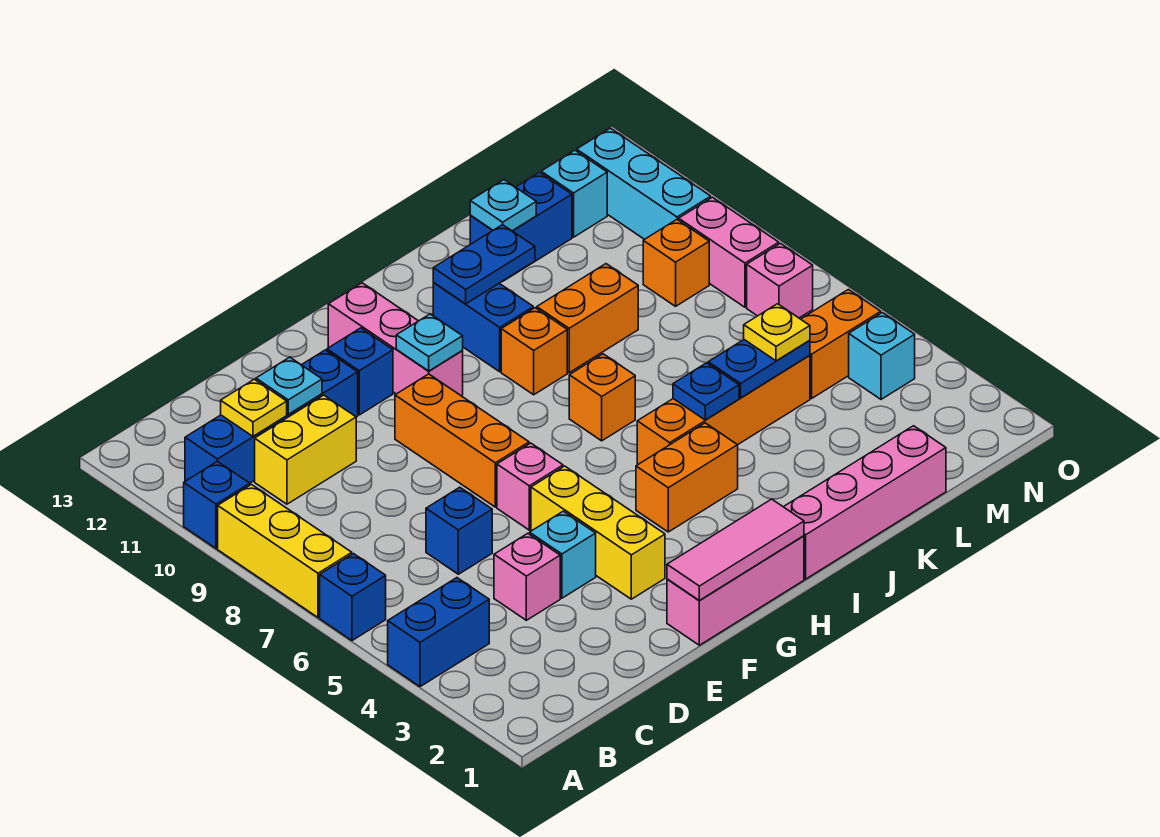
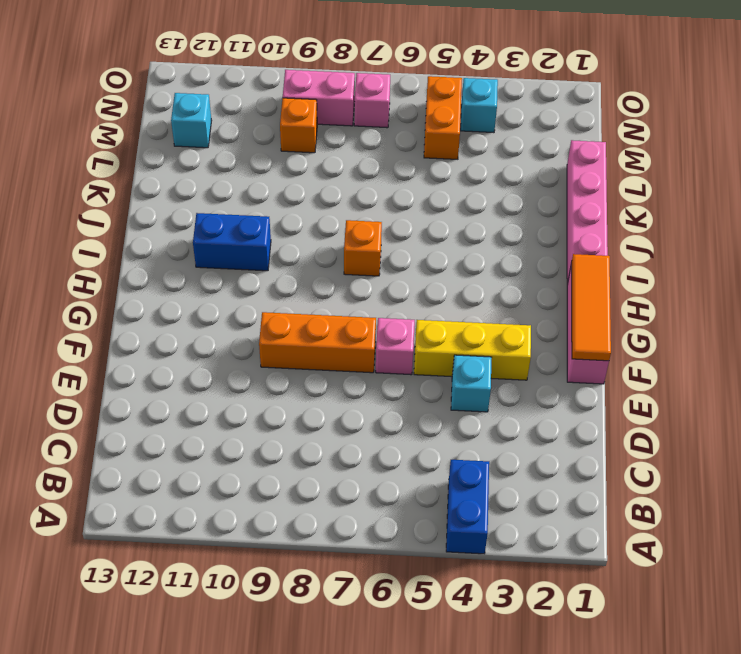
orange 1x3 tile [571,254,611,361] -> pink 1x3 tile [667,499,804,600]
none -> blue 1x1 brick [320,554,386,641]
none -> yellow 1x3 brick [218,485,352,617]
none -> blue 1x1 brick [184,461,250,548]
none -> blue 1x4 brick [185,350,358,483]

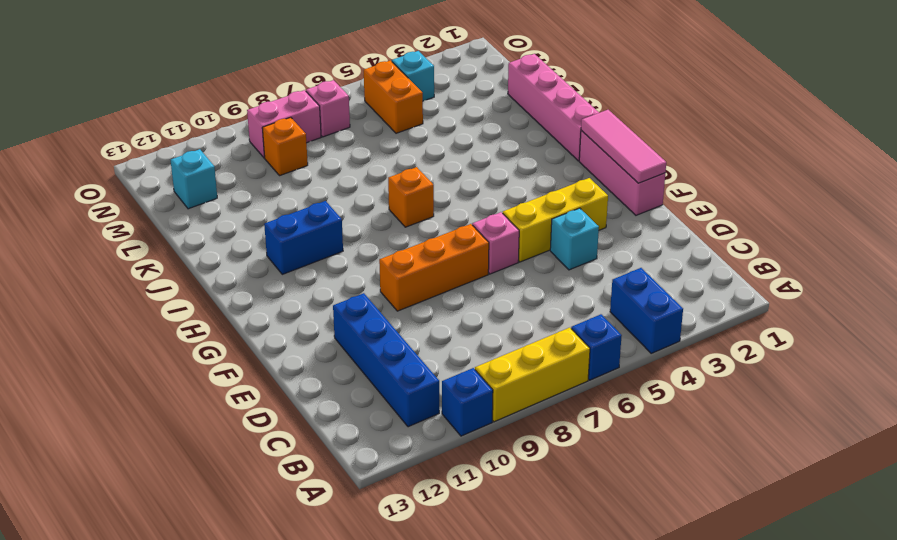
none -> yellow 1x2 brick [255,395,356,504]
none -> pink 1x1 brick [494,533,560,620]
none -> blue 1x1 brick [426,487,492,574]
none -> blue 1x1 brick [327,328,393,415]

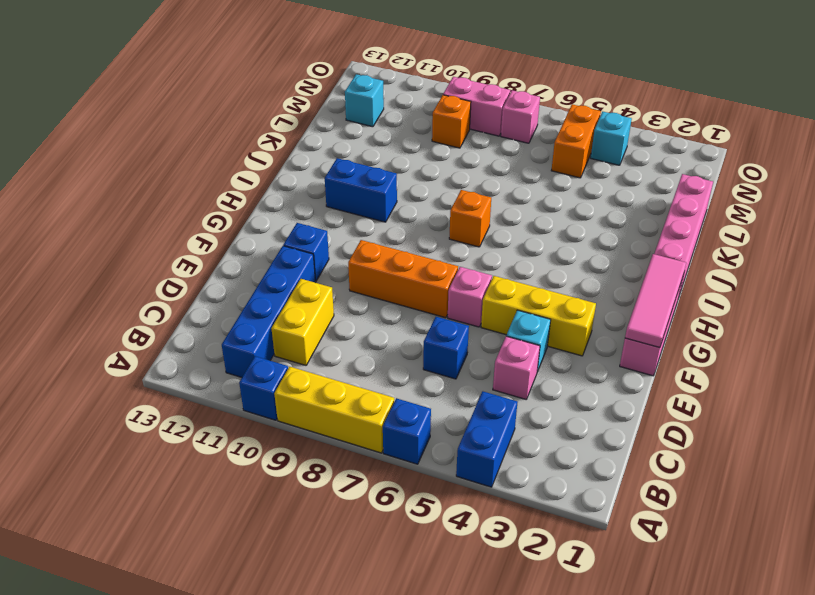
none -> pink 1x3 brick [328,283,463,396]
none -> orange 1x2 brick [636,423,738,532]
none -> orange 1x4 brick [637,355,810,465]
none -> orange 1x1 brick [501,308,567,395]

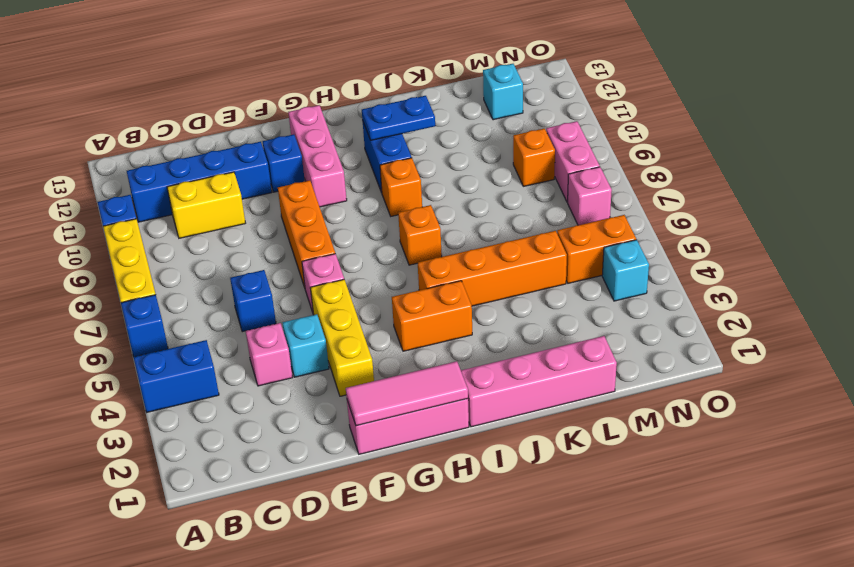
none -> orange 1x2 brick [537,264,638,373]
none -> blue 1x2 brick [470,172,572,281]
none -> cyan 1x3 brick [577,128,711,239]
none -> yellow 1x1 plate [221,379,287,436]

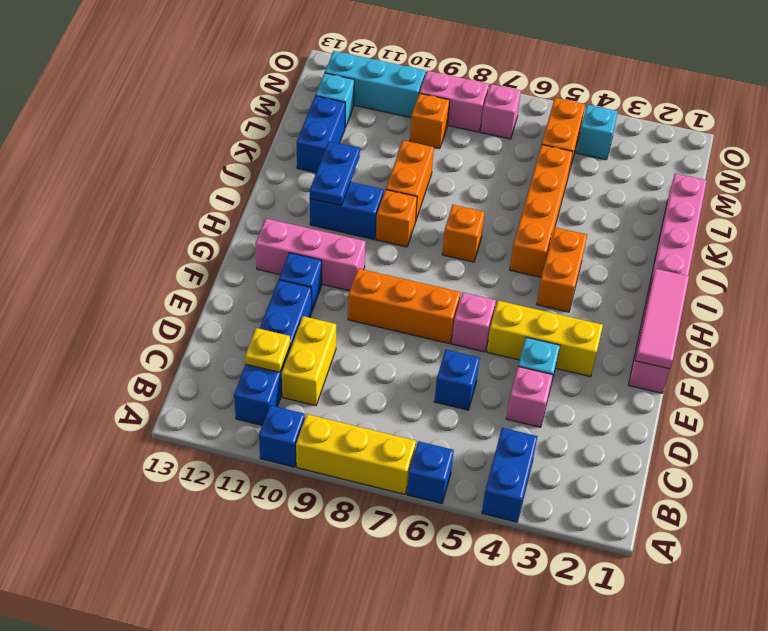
none -> cyan 1x1 plate [256,357,322,414]
none -> cyan 1x1 plate [396,314,463,371]
none -> blue 1x1 plate [673,363,739,420]
none -> blue 1x2 plate [708,340,810,398]

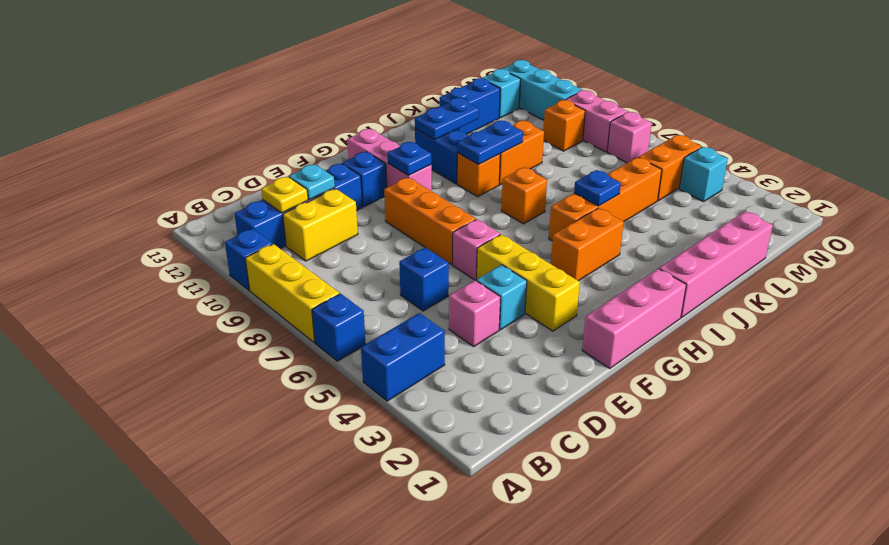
blue 1x1 plate [388,142,431,176] -> cyan 1x1 plate [396,314,463,371]
blue 1x2 plate [457,121,523,165] -> blue 1x2 plate moved to [708,340,810,398]
none -> pink 1x3 tile [667,499,804,600]
none -> cyan 1x1 plate [470,180,536,231]
none -> yellow 1x1 plate [744,304,810,361]

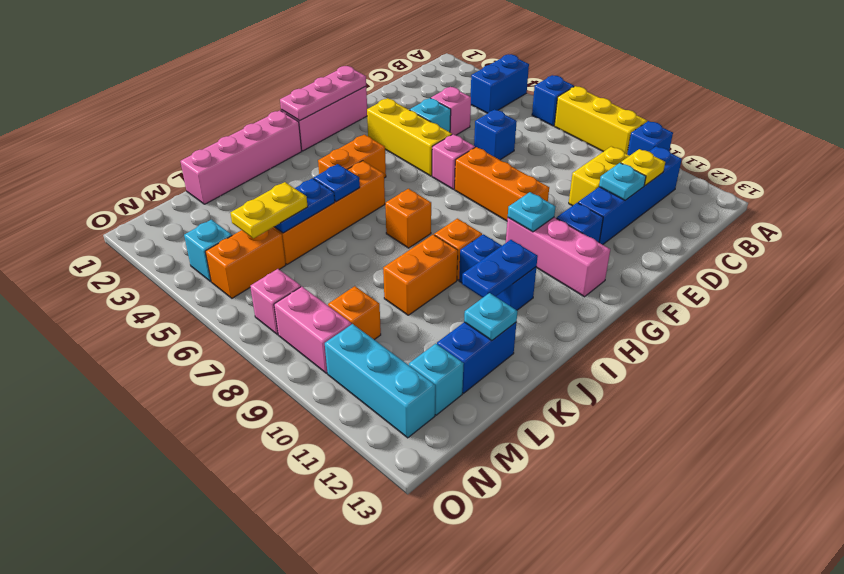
pink 1x3 plate [280,66,366,121] -> pink 1x3 tile [667,499,804,600]
yellow 1x2 plate [231,182,308,238] -> yellow 1x1 plate [744,304,810,361]

